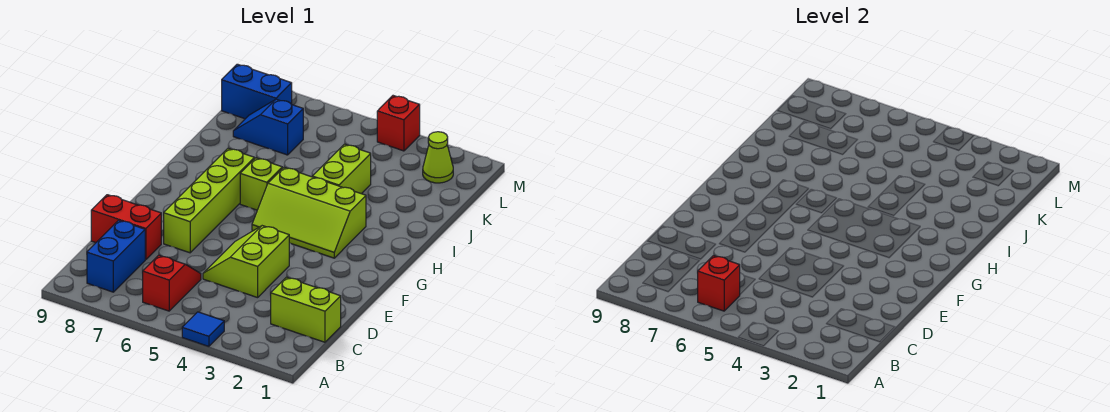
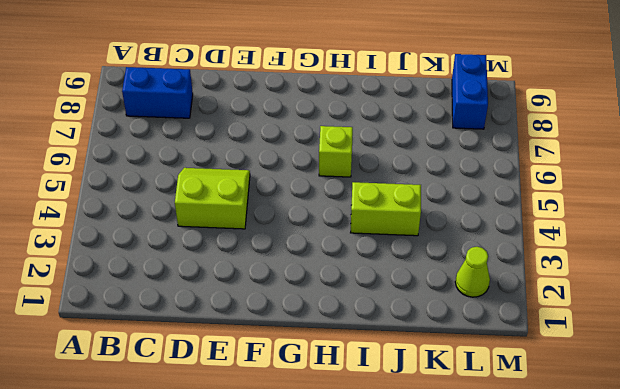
none -> blue 1x1 tile [182,312,224,346]
none -> red 1x2 slope [143,255,201,311]
none -> lime 1x2 brick [271,277,341,342]

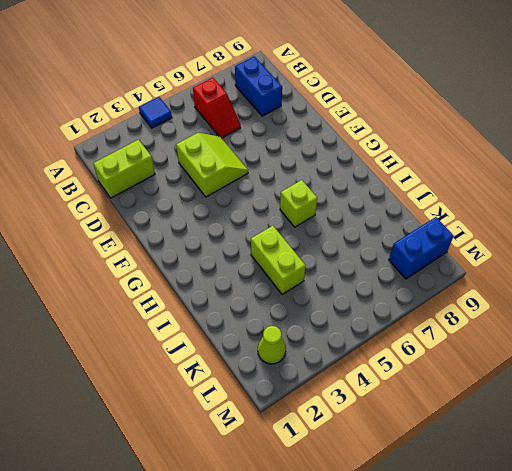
none -> red 1x2 brick [91,195,161,260]
none -> lime 1x4 brick [164,149,254,253]
none -> lime 2x3 slope [252,168,366,258]

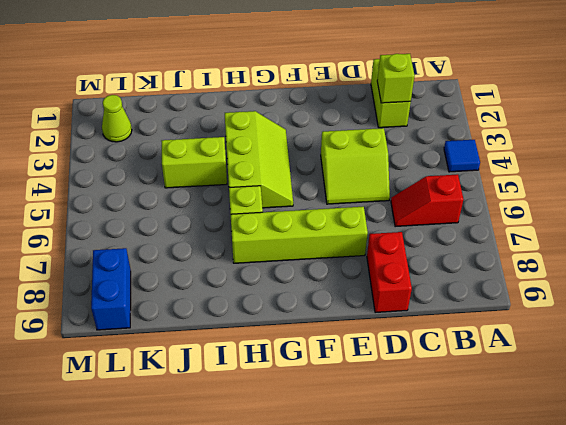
lime 1x1 brick [377,54,415,103] -> none
none -> blue 1x2 brick [87,220,145,292]
none -> blue 1x2 slope [233,99,303,155]
none -> red 1x1 brick [377,96,420,151]

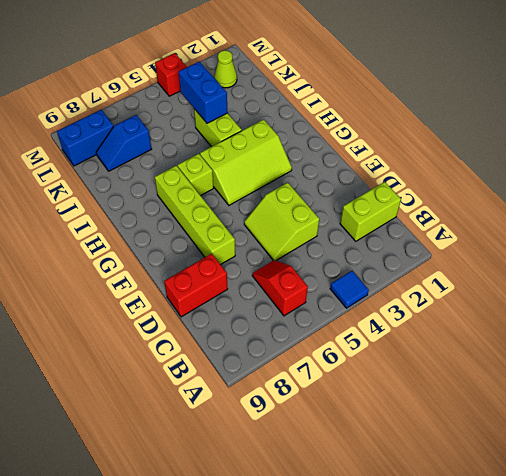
blue 1x2 brick [179,62,227,123] -> blue 1x2 brick moved to [87,220,145,292]
none -> red 1x1 brick [698,256,740,311]

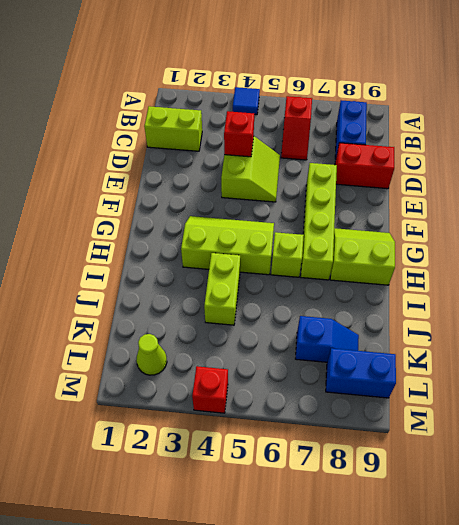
red 1x1 brick [224,111,254,157] -> red 1x1 brick moved to [698,256,740,311]
lime 2x2 slope [330,228,395,285] -> none

